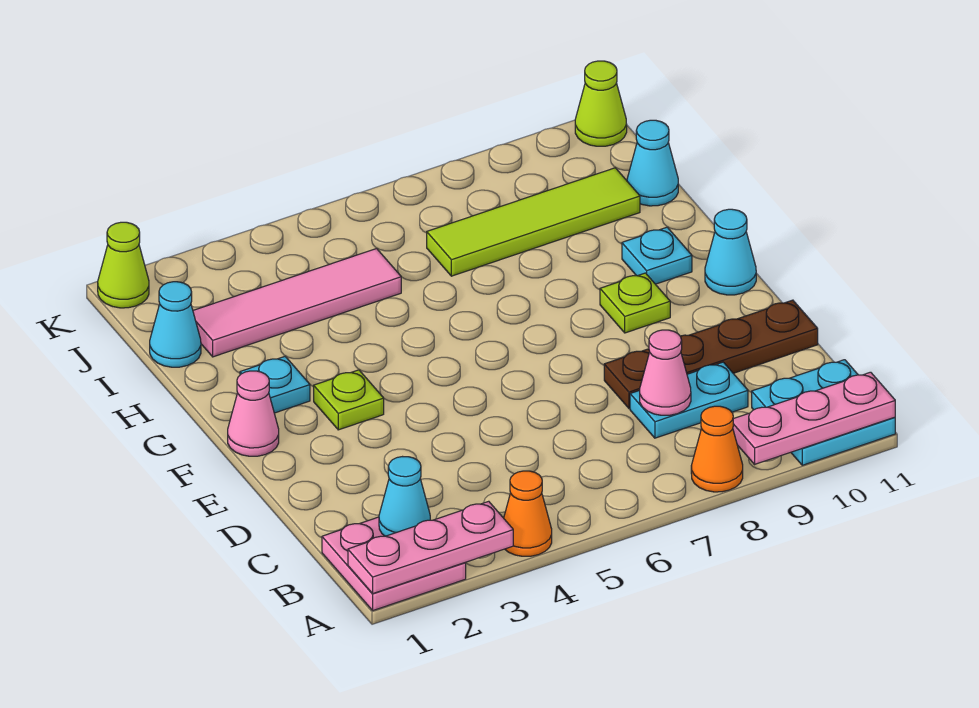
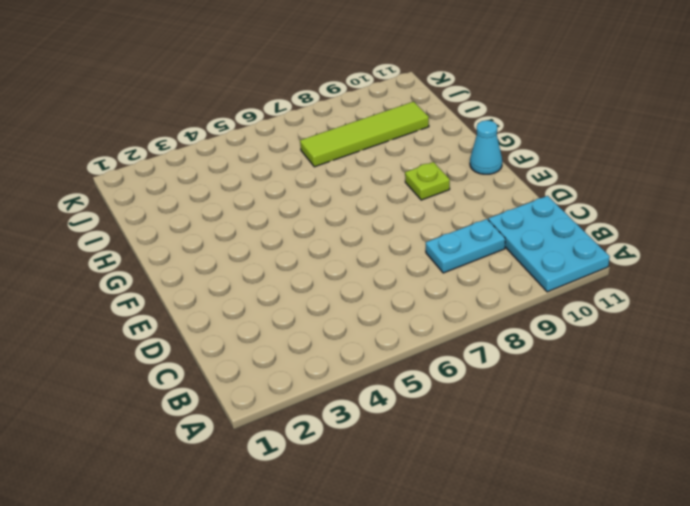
cyan 2x3 plate [488,196,610,292] -> cyan 2x2 plate [752,360,895,465]
none -> pink 2x2 plate [322,517,466,610]
none -> orange 1x1 cone [504,471,552,556]
none -> orange 1x1 cone [691,406,743,492]

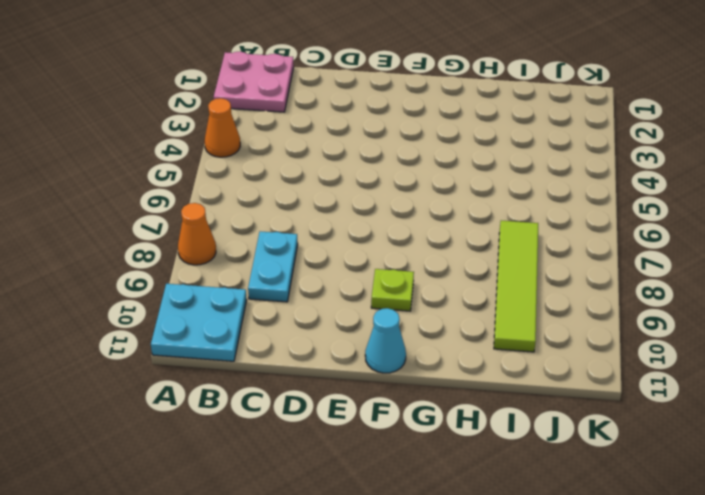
none -> brown 1x4 plate [604,300,818,408]
none -> pink 1x1 cone [228,371,279,456]
none -> lime 1x1 plate [314,370,384,430]

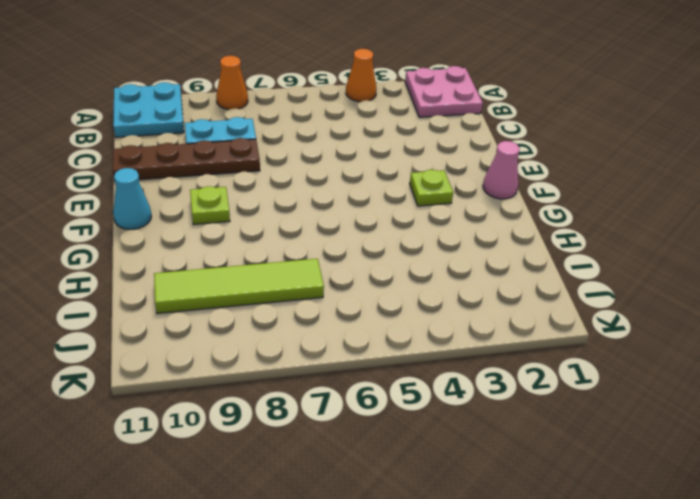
none -> cyan 1x1 plate [240,357,310,413]
none -> cyan 1x1 plate [622,227,692,284]
none -> cyan 1x1 cone [150,282,201,367]

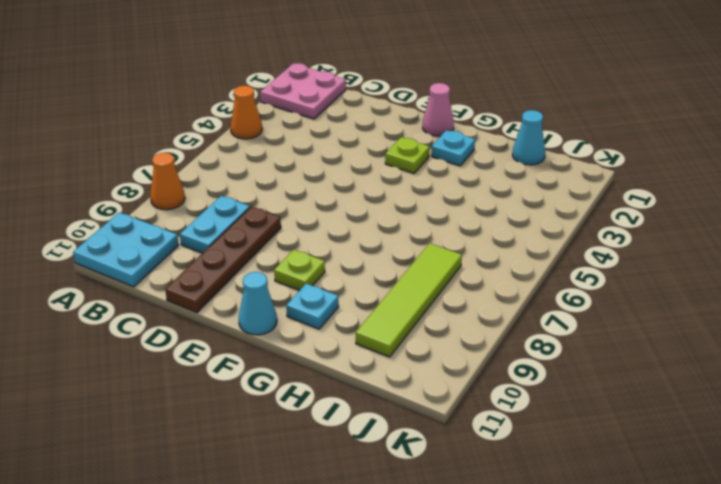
none -> pink 1x4 tile [193,249,401,357]
none -> cyan 1x1 cone [627,120,678,206]
none -> lime 1x1 cone [98,222,149,308]

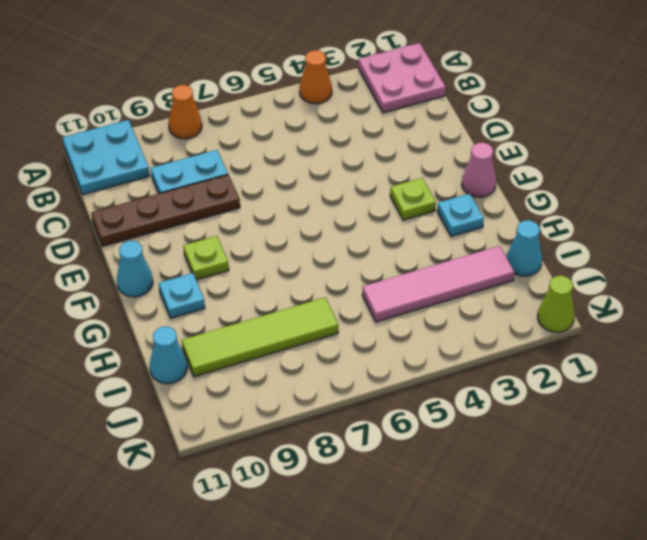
none -> lime 1x1 cone [575,61,627,146]
none -> pink 1x3 plate [348,501,513,593]
none -> pink 1x3 plate [733,372,895,464]

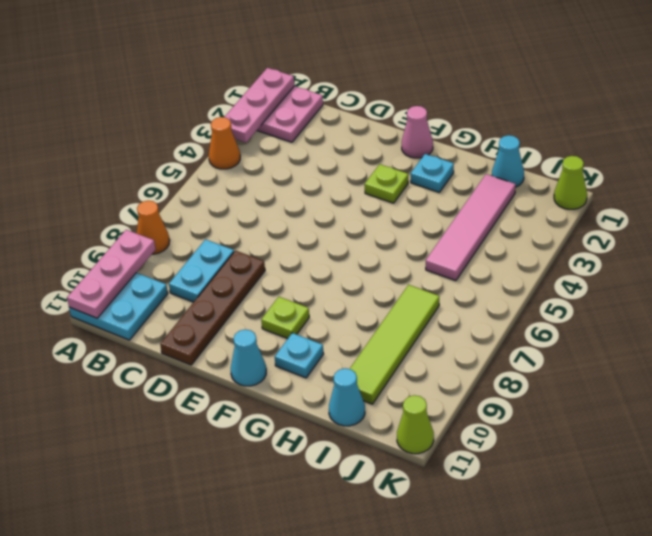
none -> cyan 1x1 cone [379,457,430,536]
none -> pink 1x1 cone [640,330,691,415]

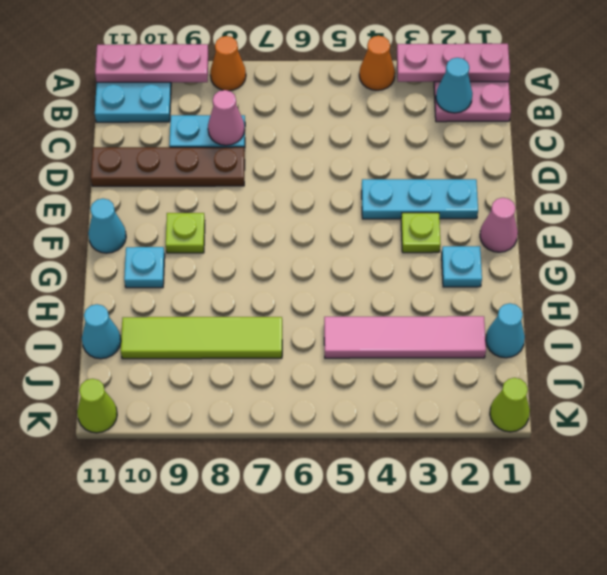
cyan 1x3 plate [362,179,478,219] -> none

